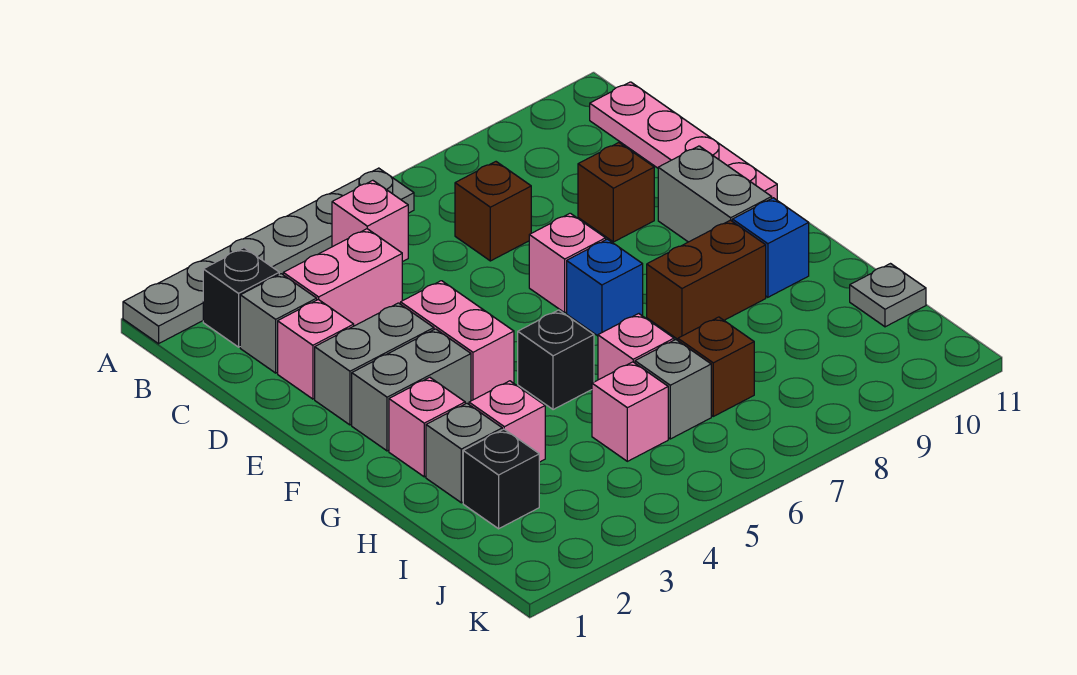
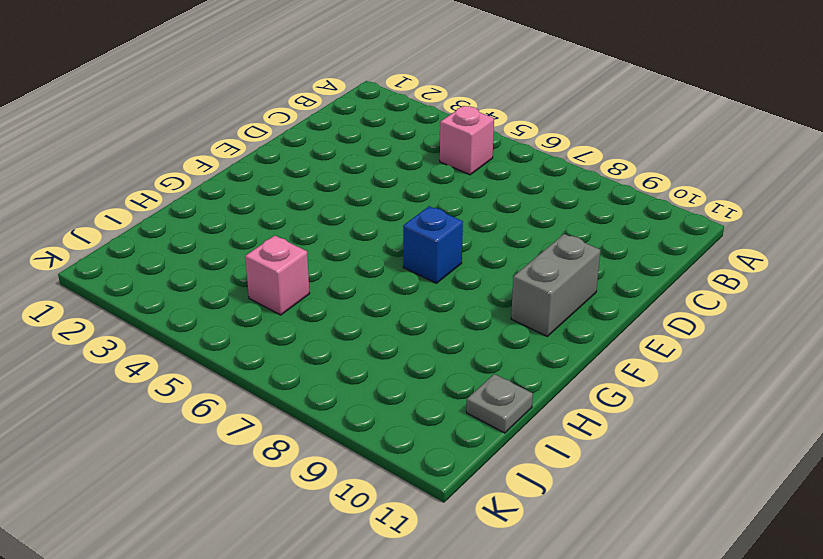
none -> grey 1x6 plate [123,168,414,344]
none -> black 1x1 brick [203,248,279,347]
none -> pink 1x4 plate [590,82,777,200]

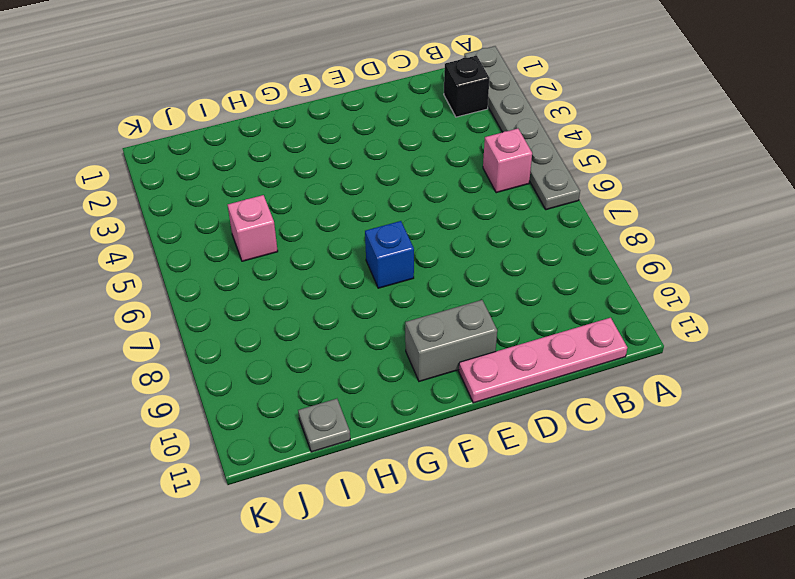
none -> grey 1x1 brick [240,274,317,373]
none -> pink 1x2 brick [283,229,402,326]
none -> brown 1x1 brick [455,162,531,261]

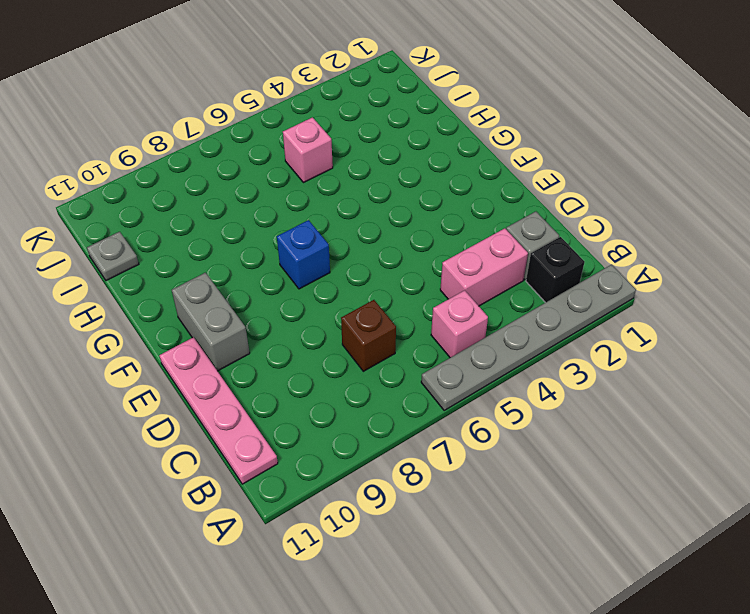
none -> pink 1x1 brick [278,299,354,399]
none -> brown 1x1 brick [578,143,654,242]
none -> grey 1x2 brick [315,303,434,425]

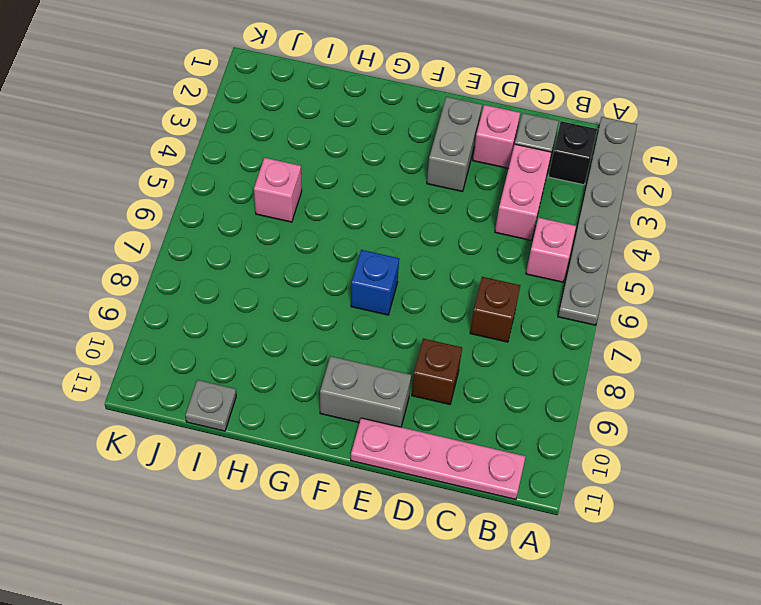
none -> pink 1x2 brick [401,281,514,401]
none -> pink 1x1 brick [529,213,606,313]
none -> grey 1x2 brick [352,329,471,451]

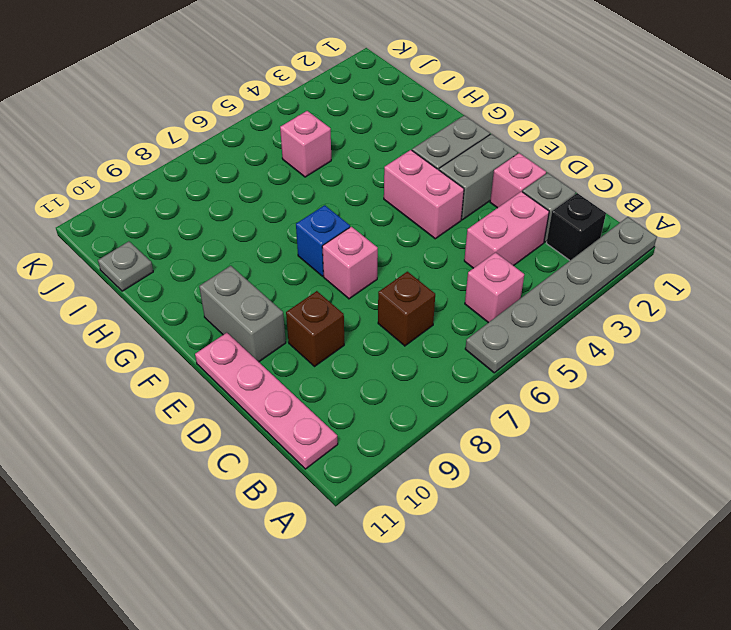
none -> pink 1x1 brick [389,377,465,477]
none -> black 1x1 brick [518,310,594,410]
none -> brown 1x2 brick [647,220,766,339]

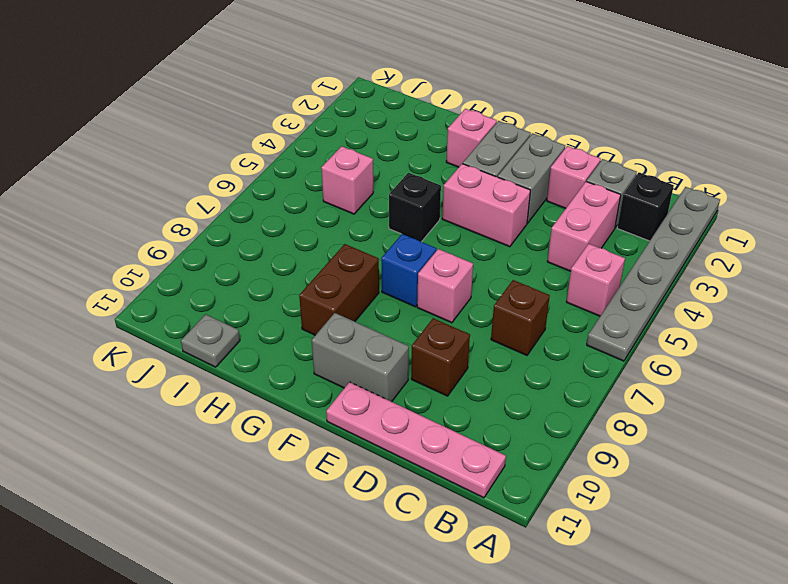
none -> blue 1x1 brick [732,198,809,297]
none -> grey 1x1 brick [426,403,502,503]
none -> pink 1x1 brick [469,381,545,462]

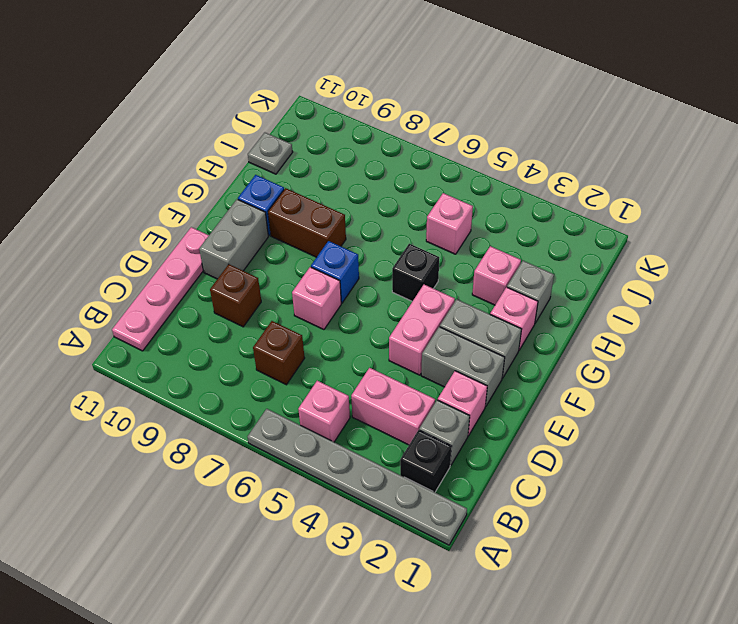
none -> pink 1x1 brick [598,314,674,380]
none -> black 1x1 brick [463,429,539,529]
none -> grey 1x1 brick [635,340,711,439]

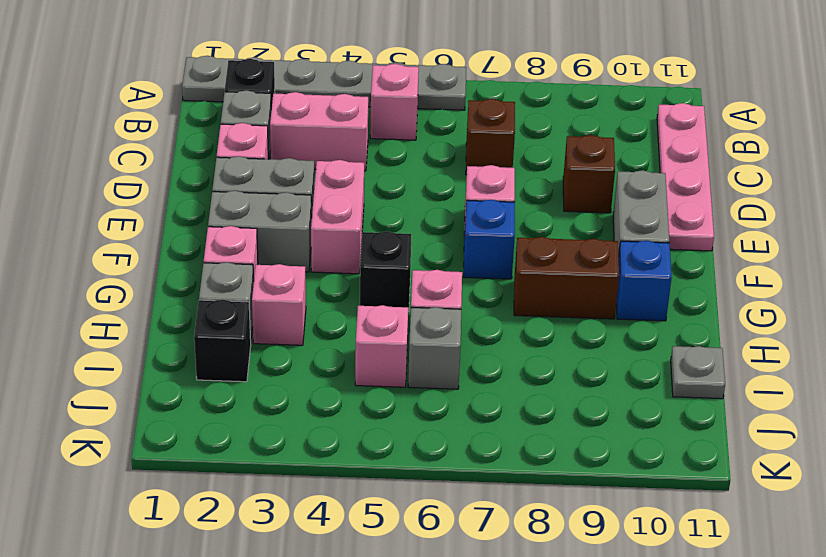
none -> brown 1x1 brick [678,317,754,416]

